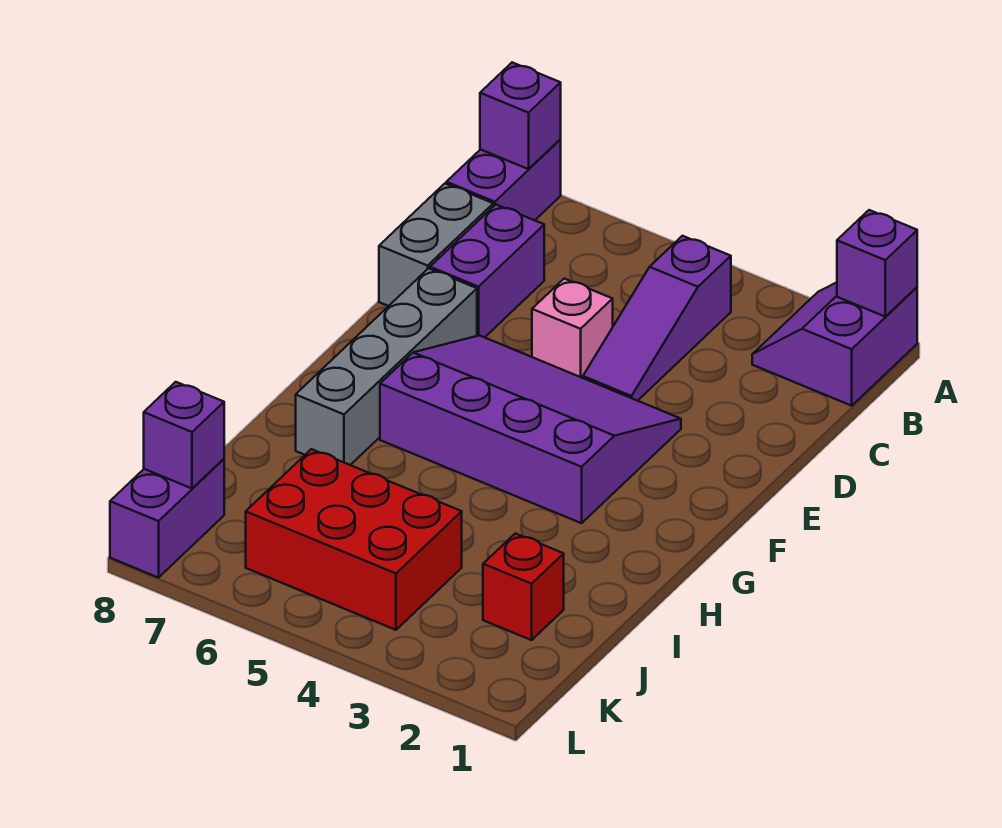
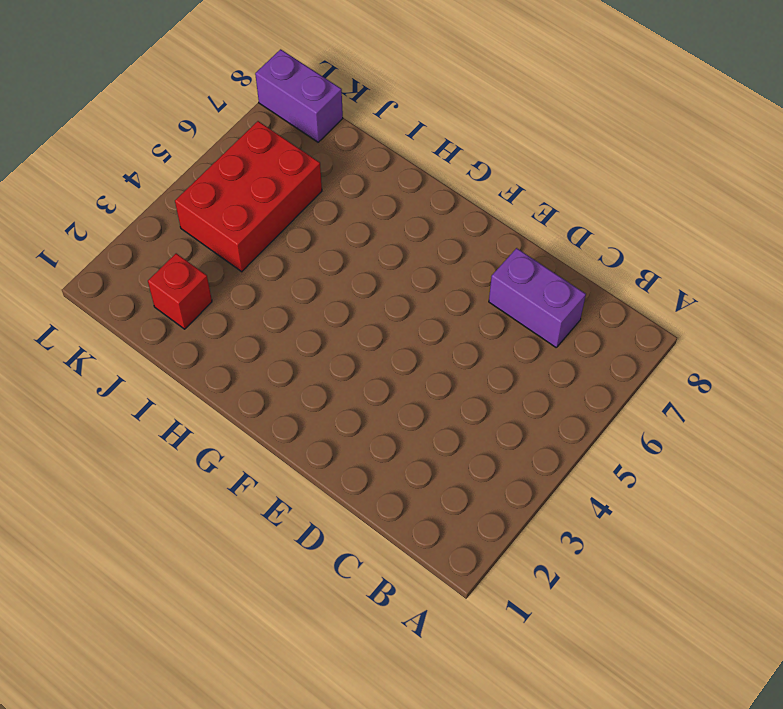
none -> purple 2x2 slope [752,282,917,406]
none -> purple 1x2 brick [446,140,561,220]
none -> purple 1x3 slope [583,236,731,401]

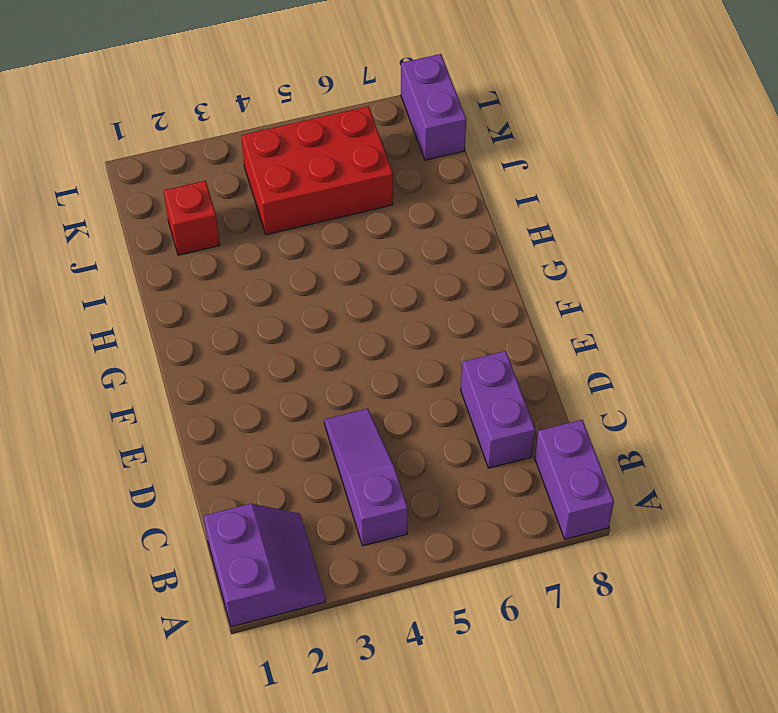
none -> grey 1x2 brick [379,184,493,306]
none -> pink 1x1 brick [532,279,613,378]
none -> purple 3x4 slope [380,335,681,523]

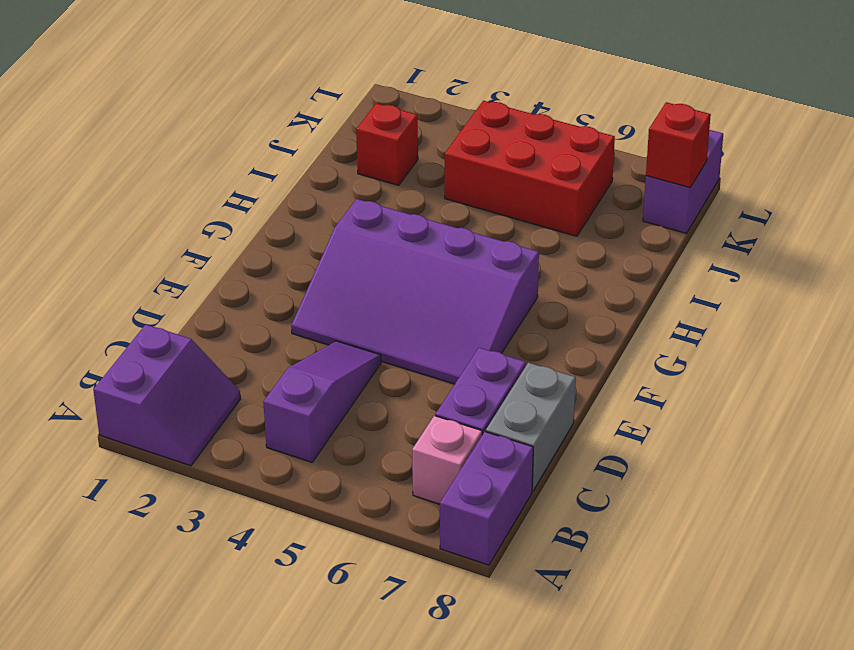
pink 1x1 brick [412,416,482,504] -> pink 1x1 brick moved to [532,279,613,378]
red 1x1 brick [646,102,711,188] -> purple 1x1 brick [144,382,224,488]
none -> grey 1x4 brick [296,268,477,465]
none -> purple 1x1 brick [837,210,917,316]
none -> purple 1x1 brick [480,62,561,169]

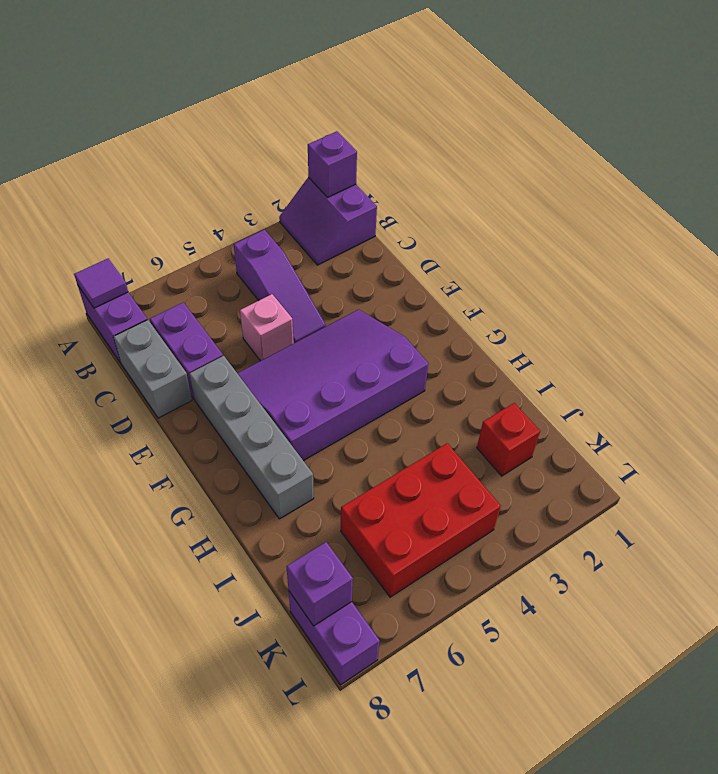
purple 1x1 tile [74,258,128,308] -> purple 1x1 brick [480,62,561,169]

